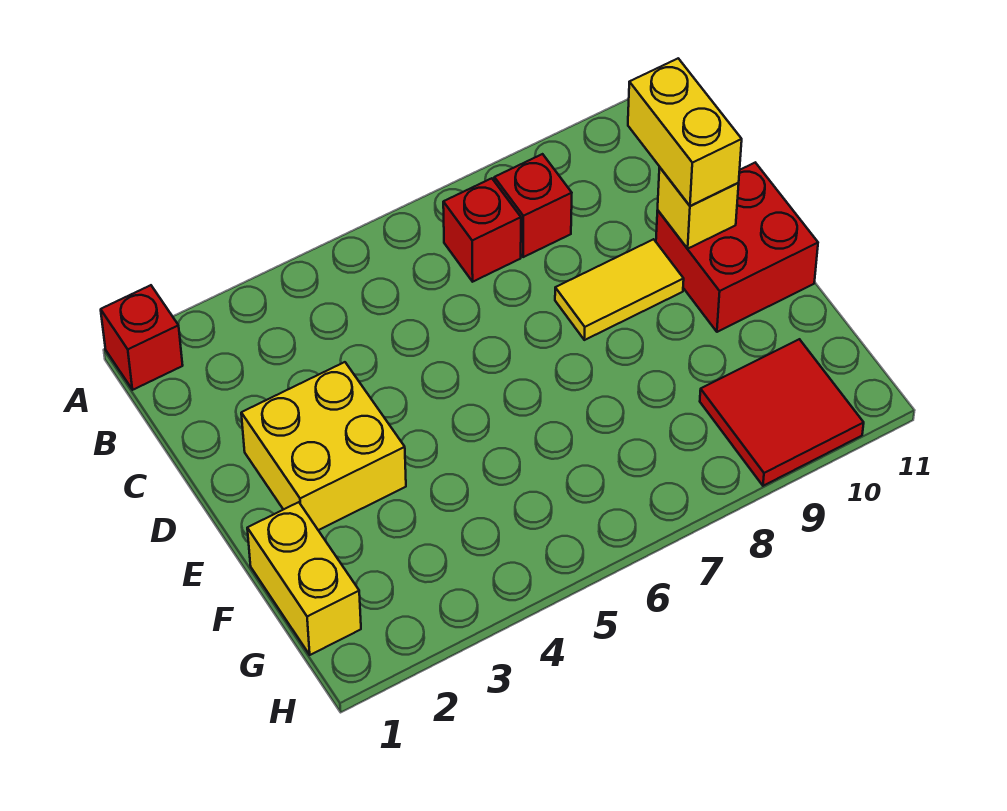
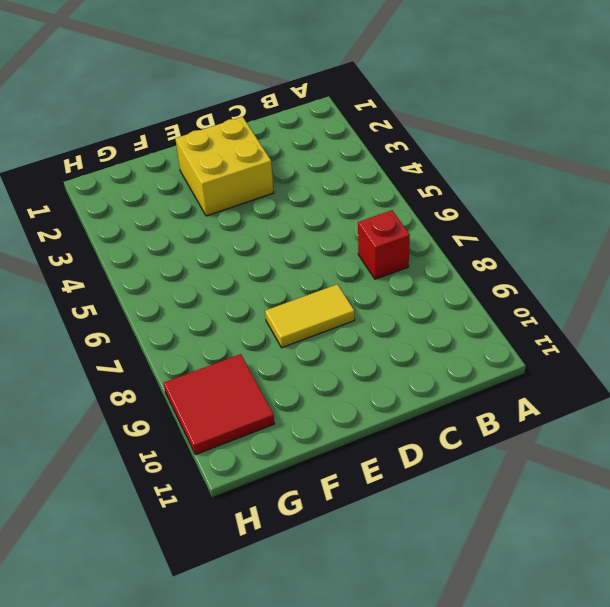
yellow 1x2 tile [265,284,355,348] -> yellow 1x2 tile turned to [555,239,684,340]
none -> red 1x1 brick [101,285,183,390]
none -> red 1x1 brick [494,154,572,257]

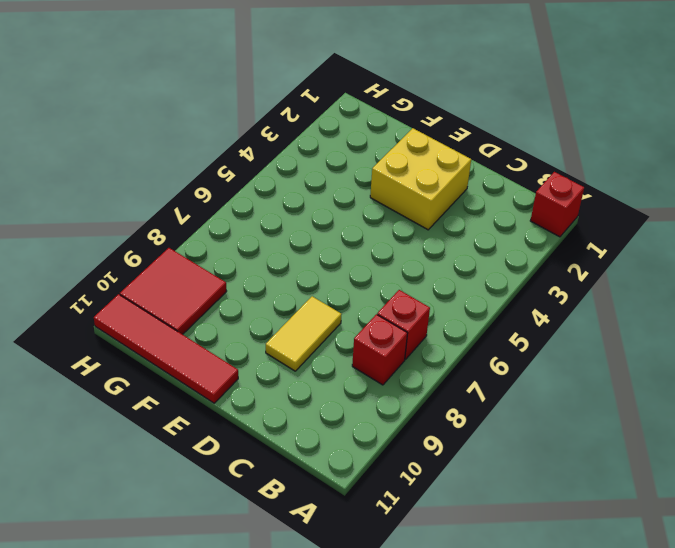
red 1x4 tile [94,294,238,403] -> red 2x2 brick [656,163,818,332]
none -> yellow 1x2 brick [247,502,361,655]
none -> yellow 1x1 brick [658,167,739,249]

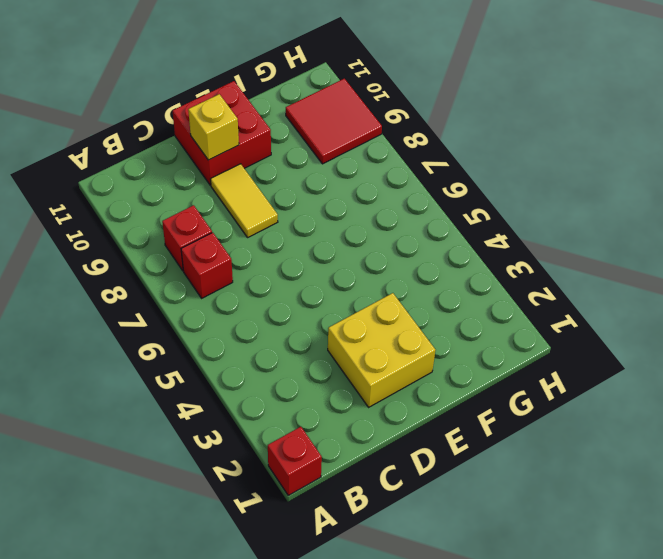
none -> yellow 1x2 brick [247,502,361,655]
none -> yellow 1x2 brick [628,58,742,206]

